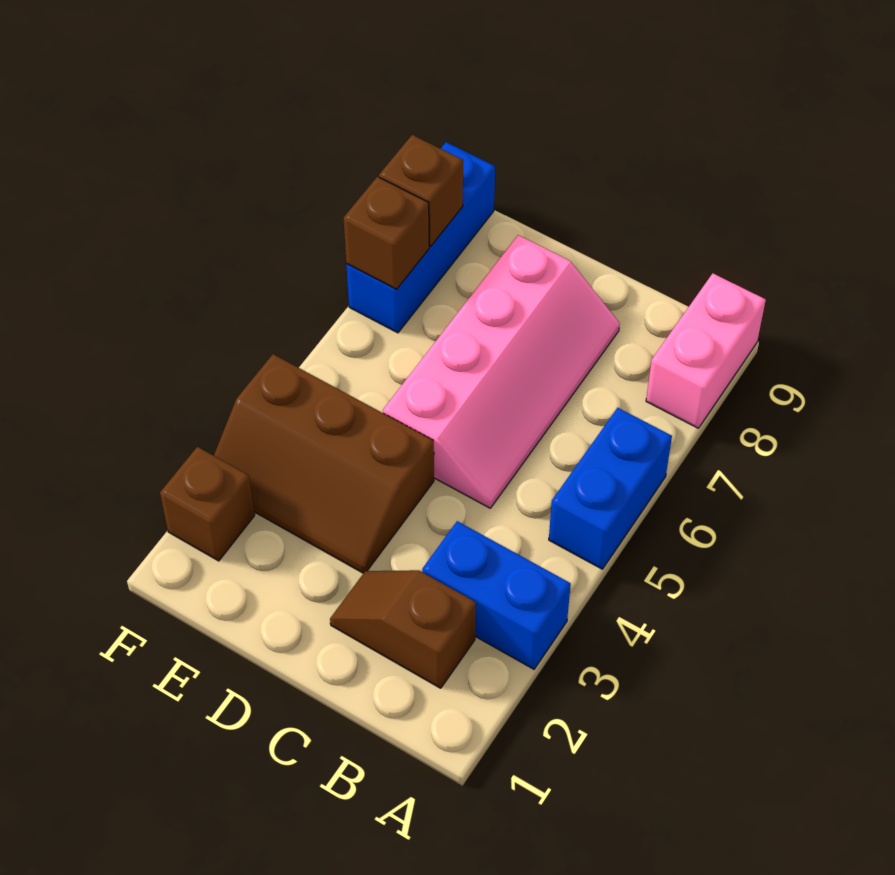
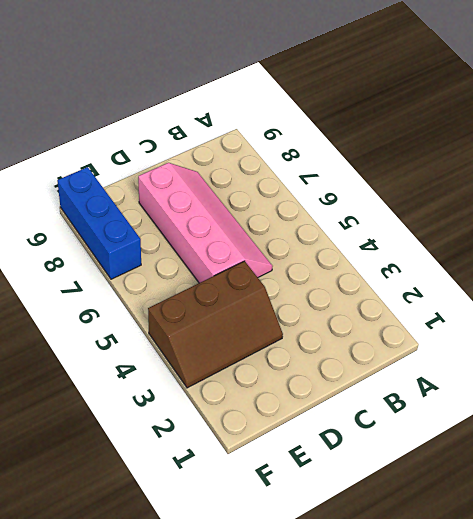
none -> blue 1x2 brick [422,521,571,669]
none -> blue 1x2 brick [549,408,672,569]

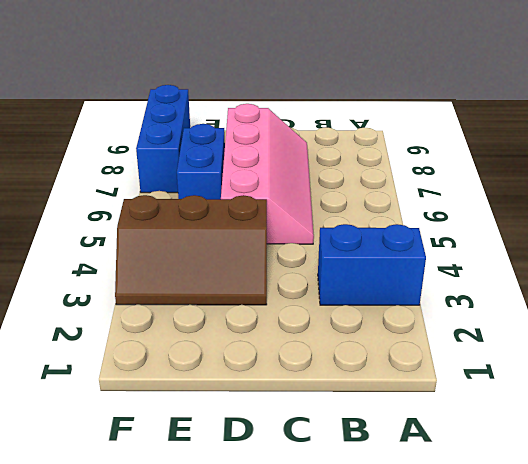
blue 1x2 brick [177,124,225,199] -> blue 1x2 brick moved to [549,408,672,569]
none -> pink 1x2 brick [646,274,766,428]
none -> brown 1x2 slope [330,570,476,688]

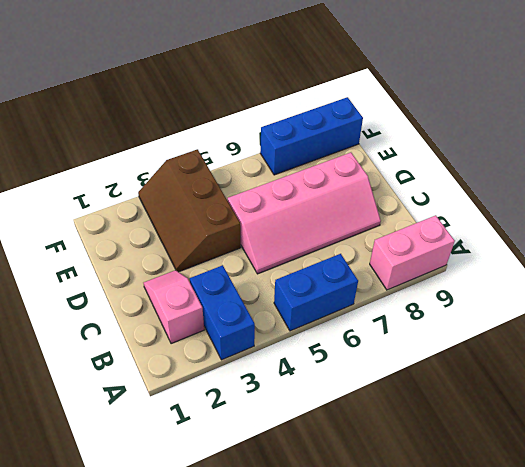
pink 1x2 slope [144,270,204,344] -> brown 1x2 slope [330,570,476,688]
none -> brown 1x1 brick [160,447,255,561]
none -> brown 1x1 brick [344,177,429,289]

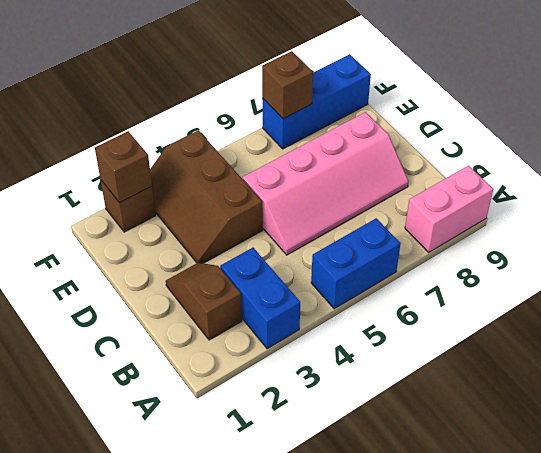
brown 1x1 brick [95,131,152,203] -> brown 1x1 brick moved to [379,135,463,246]

